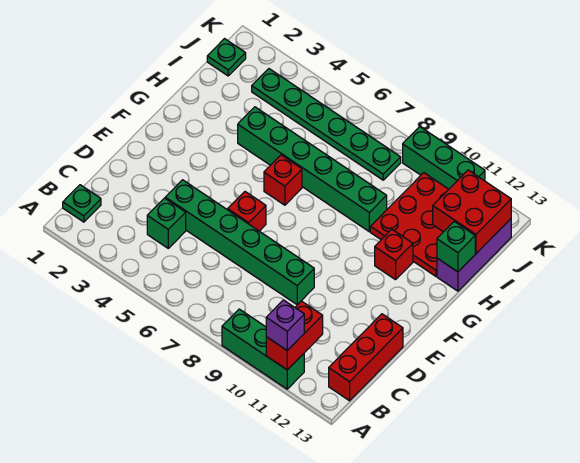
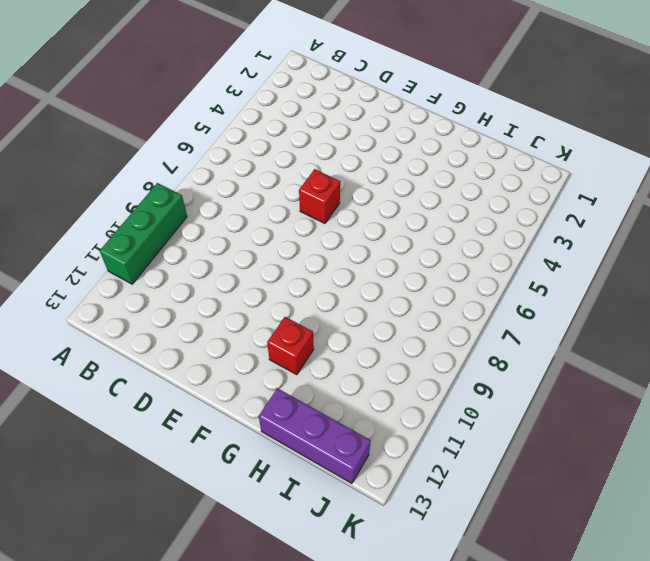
none -> green 1x1 plate [63,185,101,222]
none -> red 1x3 brick [329,314,403,401]
none -> green 1x1 brick [147,198,186,248]

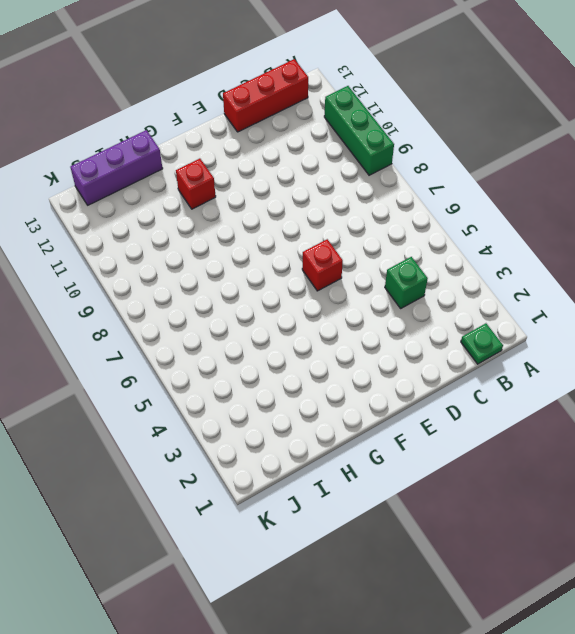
none -> green 1x6 brick [165,180,314,305]
none -> red 1x1 brick [264,155,302,205]
none -> green 1x6 brick [238,107,387,231]

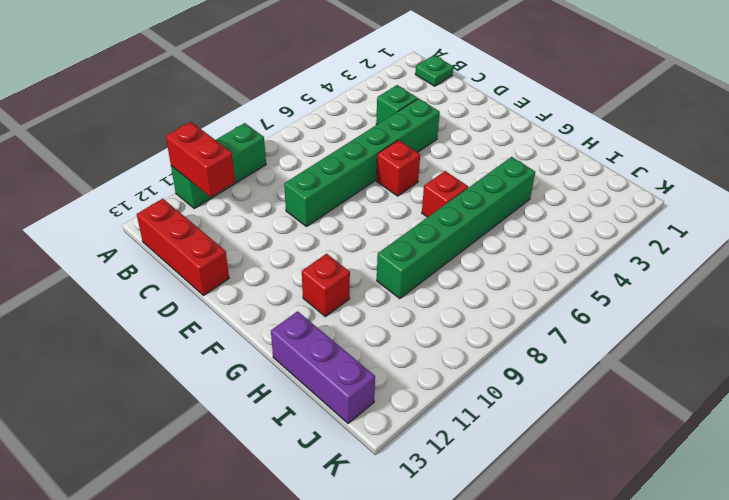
none -> red 3x3 plate [370,173,449,276]
none -> green 1x1 plate [207,39,246,76]
none -> green 1x6 plate [252,69,401,180]

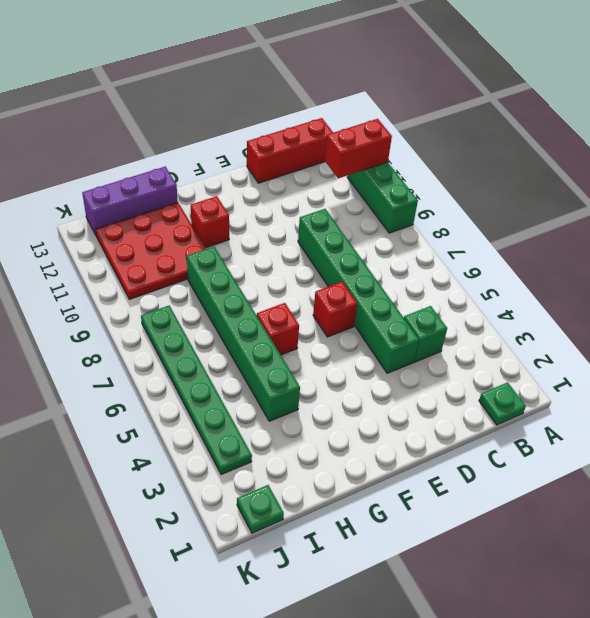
none -> green 1x3 brick [403,127,485,189]
none -> green 1x1 brick [437,222,475,272]
none -> red 2x2 brick [433,170,511,253]

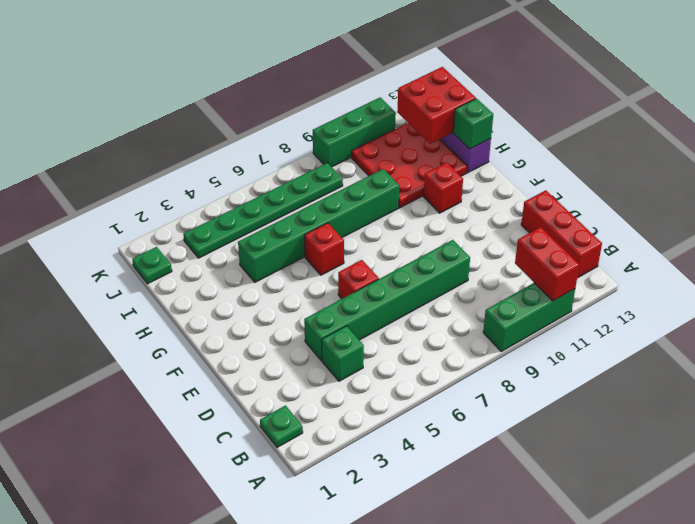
none -> purple 1x1 brick [266,300,304,350]

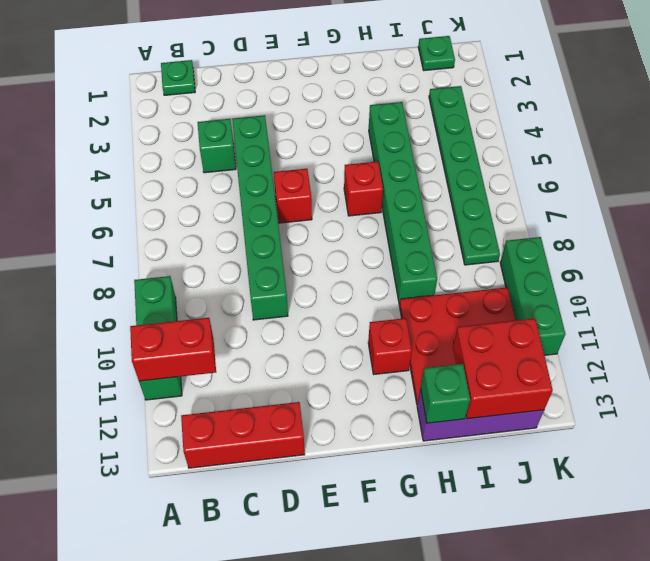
none -> purple 1x1 brick [266,300,304,350]

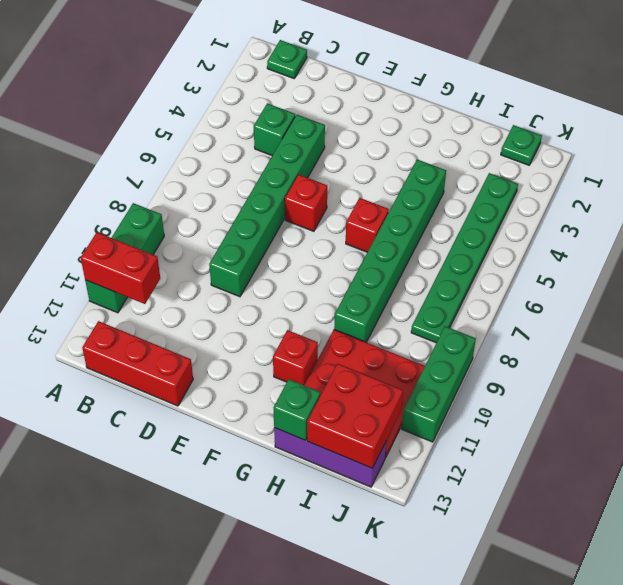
none -> purple 1x1 brick [266,300,304,350]

